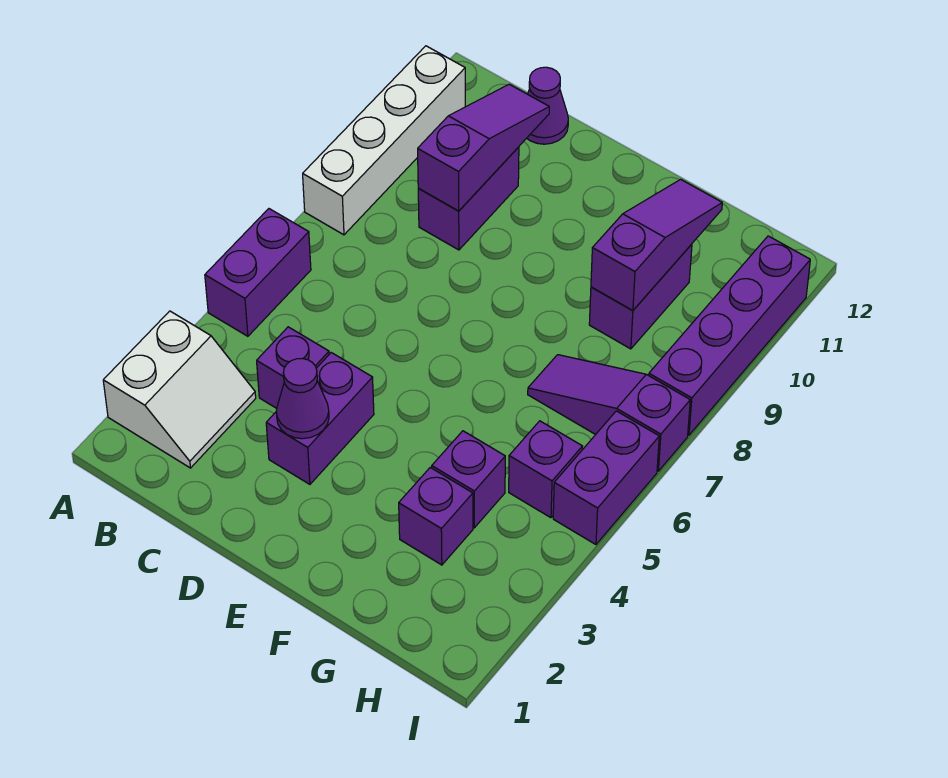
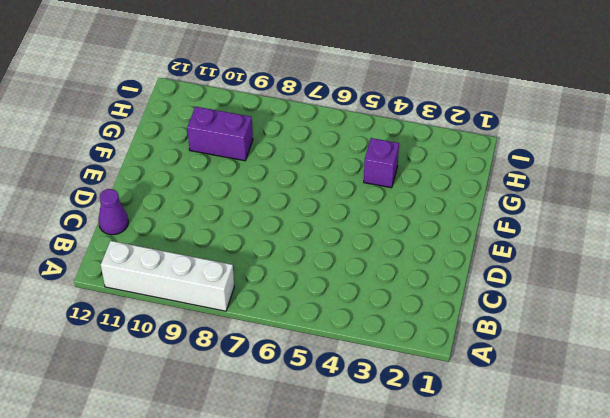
none -> white 2x2 slope [103,311,256,468]
none -> purple 1x2 brick [205,209,311,336]
none -> purple 1x1 brick [257,327,329,408]

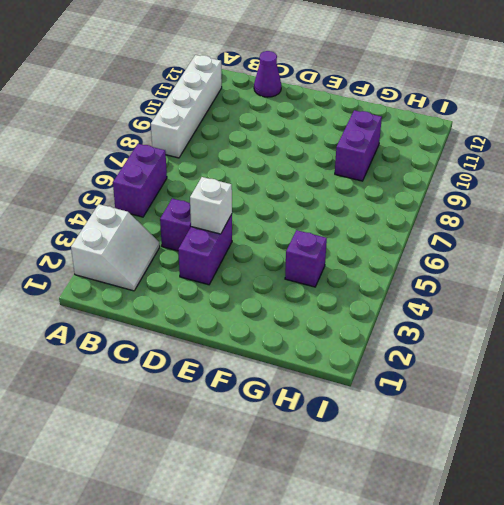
white 1x1 brick [190,177,232,234] -> none
none -> purple 1x2 brick [418,147,519,250]
none -> purple 1x1 brick [399,468,473,565]
none -> purple 1x3 slope [528,355,690,471]

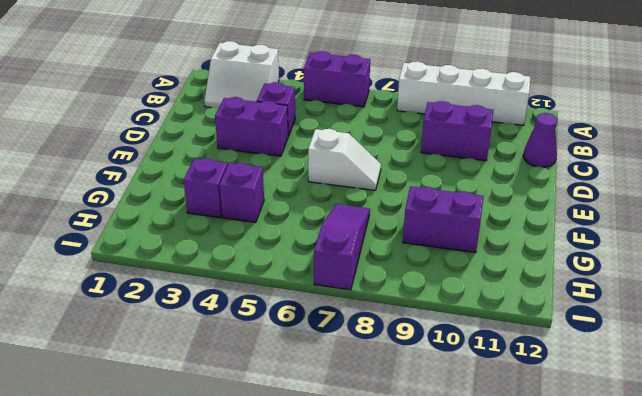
white 1x2 slope [308,129,381,190] -> none
none -> purple 1x1 brick [509,421,583,518]
none -> purple 1x2 brick [553,411,659,545]
none -> purple 1x4 brick [649,236,810,435]

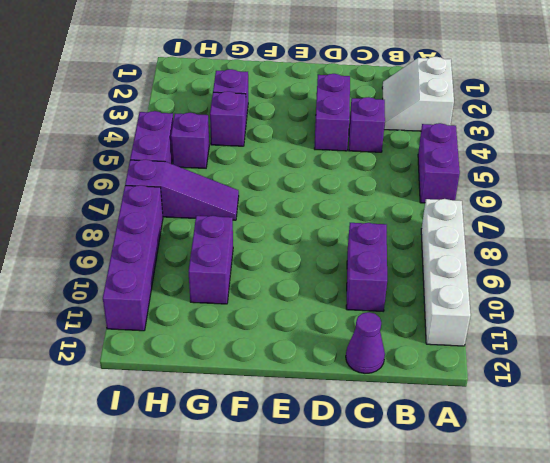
none -> purple 1x3 slope [418,84,549,211]
none -> purple 1x1 cone [276,359,329,439]
none -> purple 1x3 slope [591,179,722,310]

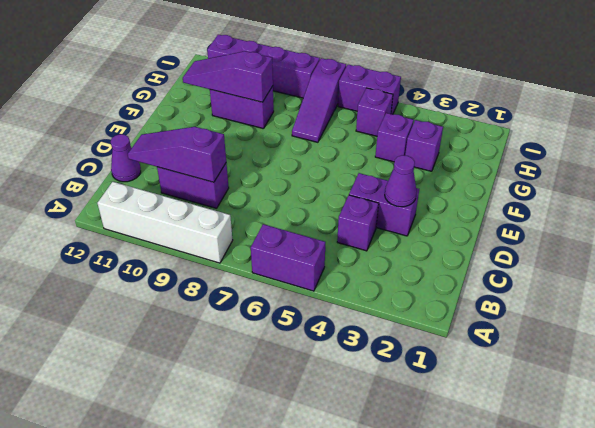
none -> white 2x2 slope [103,311,256,468]

